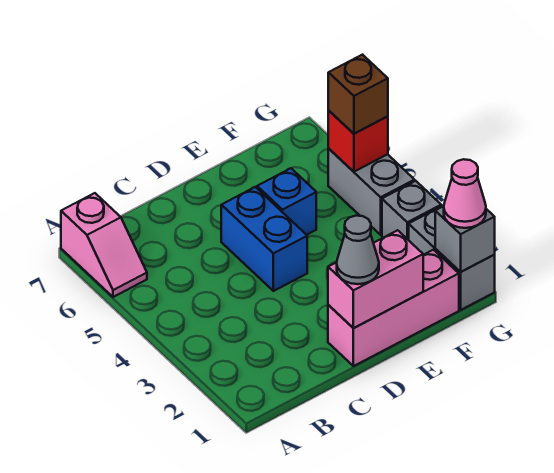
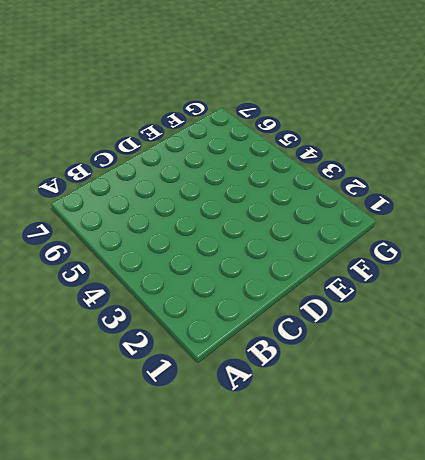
none -> pink 1x2 slope [61,193,147,297]
none -> pink 1x3 brick [328,250,459,366]
none -> blue 1x2 brick [221,187,307,291]

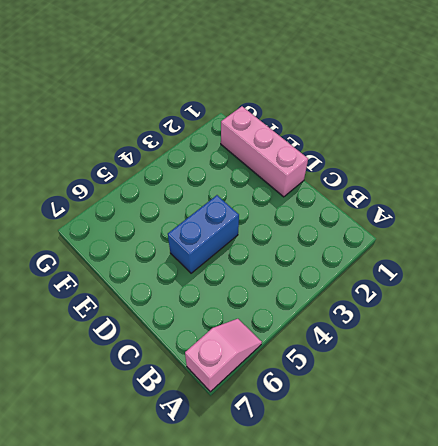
none -> blue 1x1 brick [257,168,316,235]
none -> grey 1x2 brick [409,206,495,310]
none -> grey 1x1 brick [382,181,441,240]

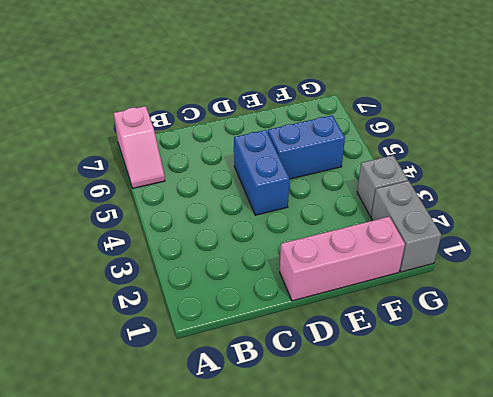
blue 1x2 brick [268,115,345,179] -> blue 1x1 brick [257,168,316,235]
none -> grey 1x2 brick [328,149,415,235]
none -> pink 1x2 brick [328,230,423,328]
none -> grey 1x1 brick [435,206,495,272]

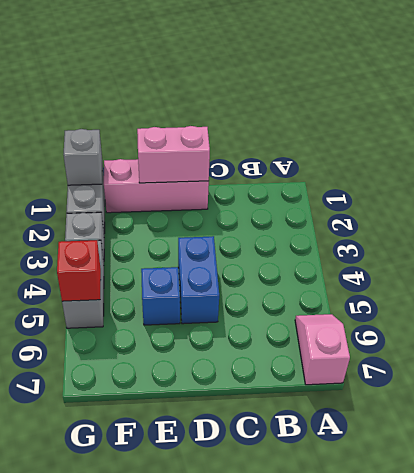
none -> grey 1x1 cone [337,216,379,284]
none -> pink 1x1 cone [444,159,486,228]
none -> brown 1x1 brick [328,55,388,134]

